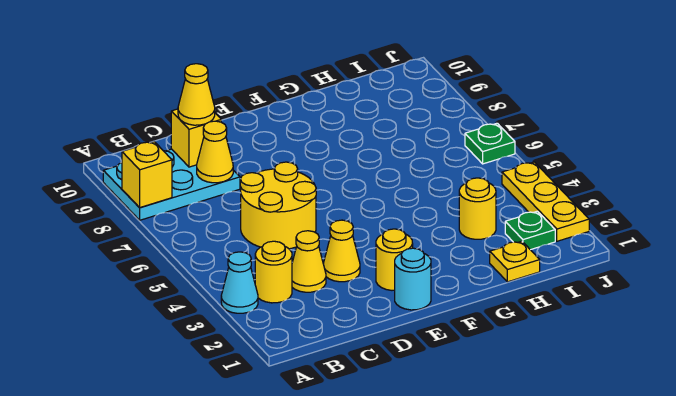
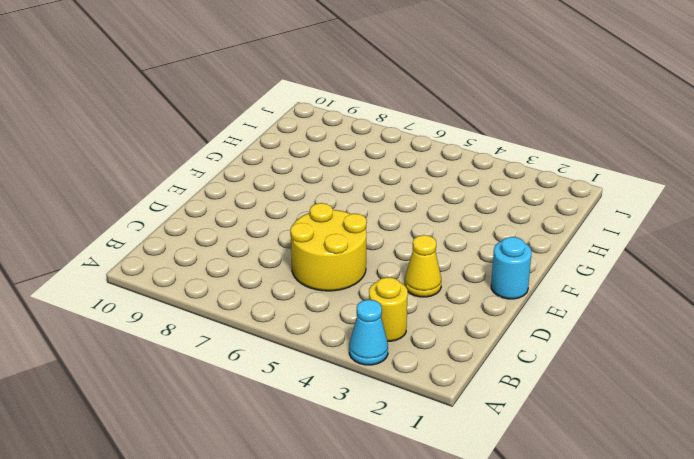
none -> cyan 2x3 plate [103,149,240,220]
none -> yellow 1x1 cone [292,231,326,292]
none -> yellow 1x1 round brick [376,229,413,290]

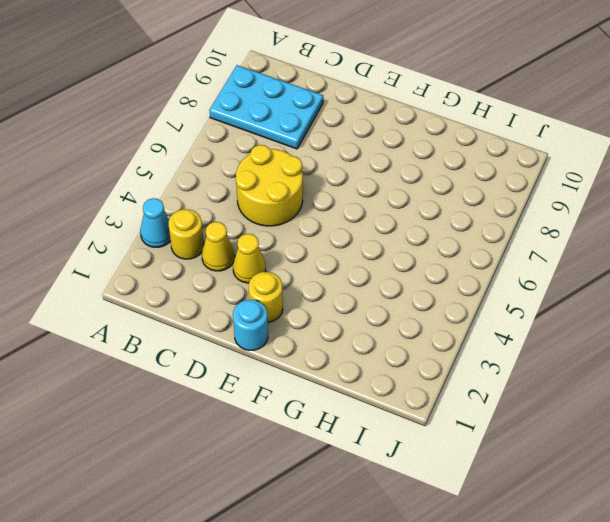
none -> yellow 1x1 plate [490,241,540,282]
none -> yellow 1x1 round brick [459,178,496,239]
none -> green 1x1 plate [505,211,555,250]

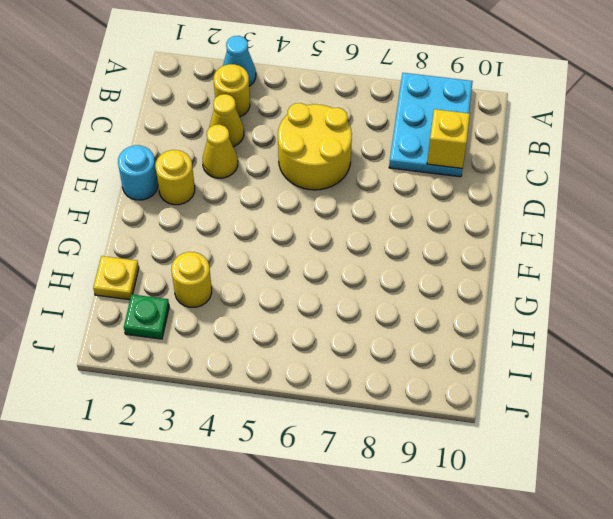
none -> yellow 1x3 plate [502,162,589,241]
none -> green 1x1 plate [465,123,515,164]
none -> yellow 1x1 brick [122,142,172,208]

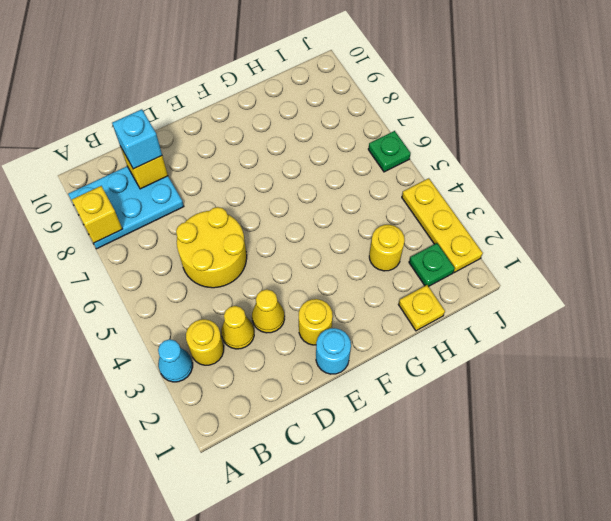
cyan 1x1 brick [112,109,162,169] -> yellow 1x1 cone [178,64,215,125]
none -> yellow 1x1 cone [197,121,233,183]

